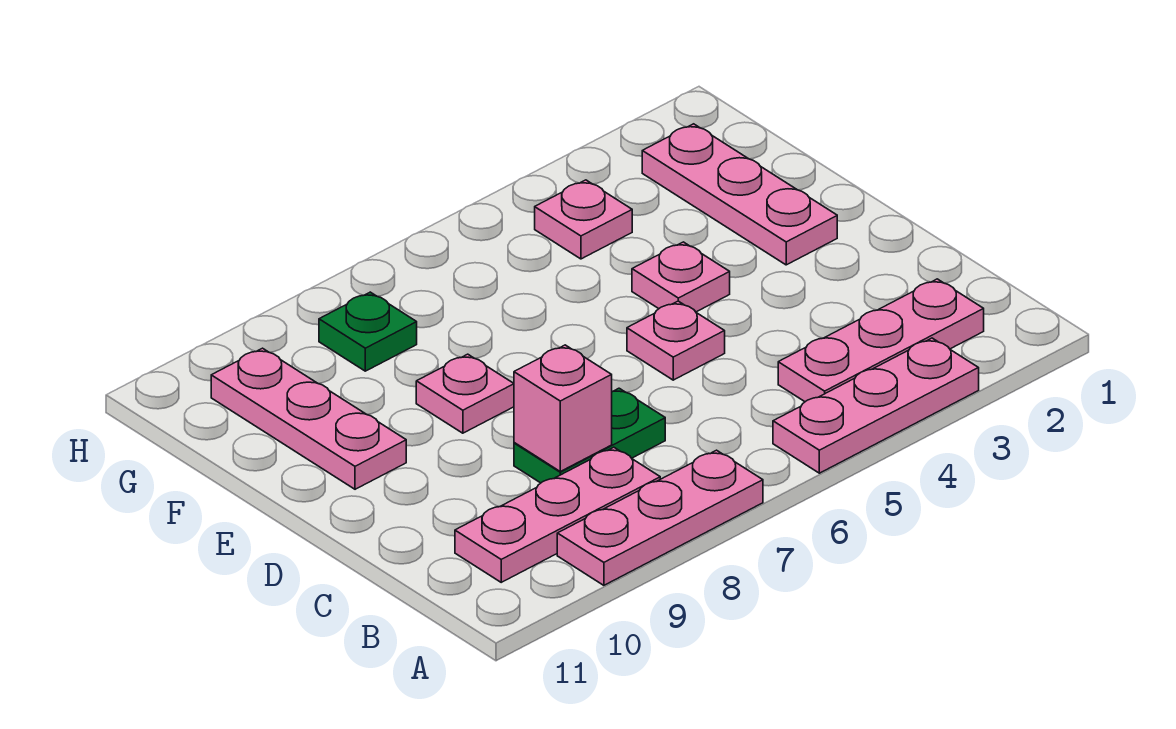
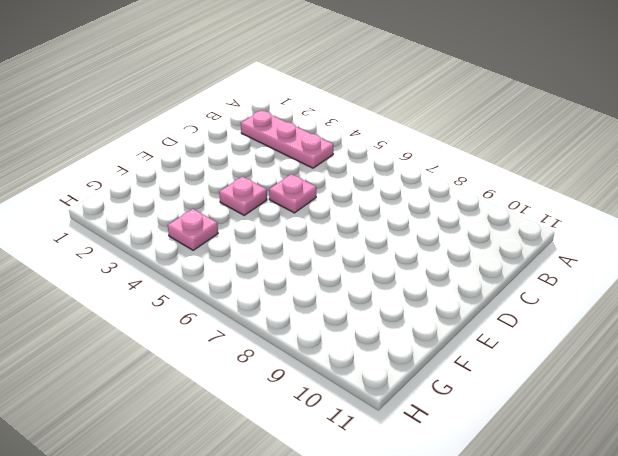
none -> pink 1x3 plate [773,338,979,473]
none -> pink 1x3 plate [557,450,763,585]
none -> pink 1x3 plate [455,447,660,582]

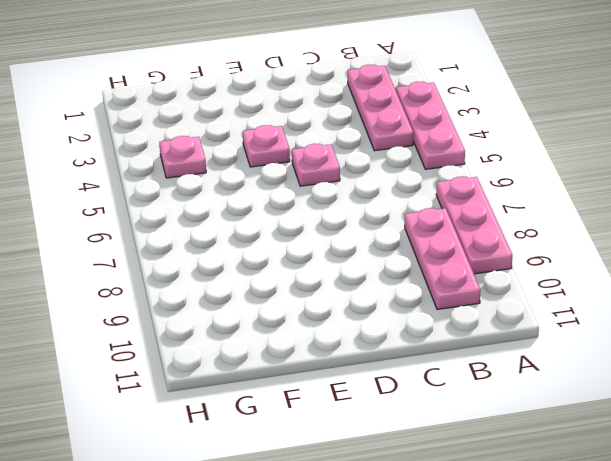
none -> green 1x2 plate [514,388,665,483]
none -> pink 1x3 plate [642,124,837,265]
none -> pink 1x1 plate [416,354,514,433]

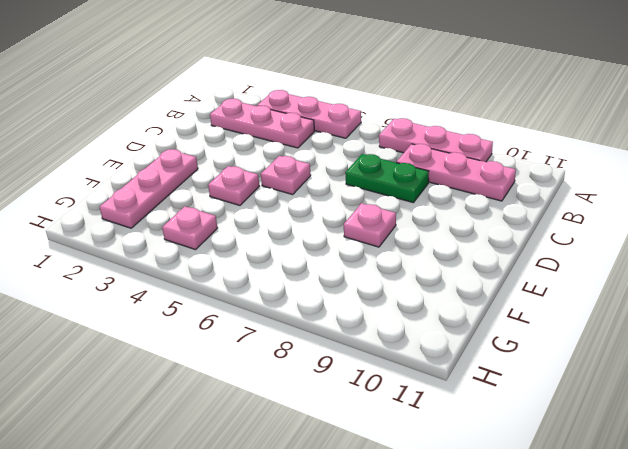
none -> pink 1x3 plate [211,348,406,489]
none -> green 1x1 plate [319,292,417,371]
none -> pink 1x1 brick [514,345,612,471]

